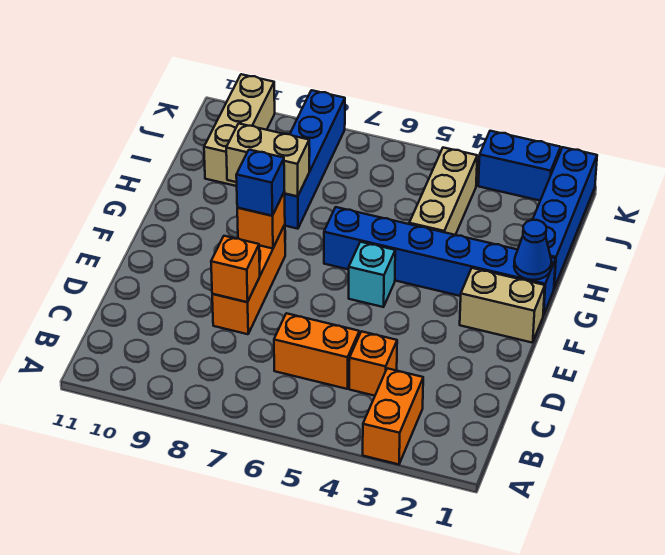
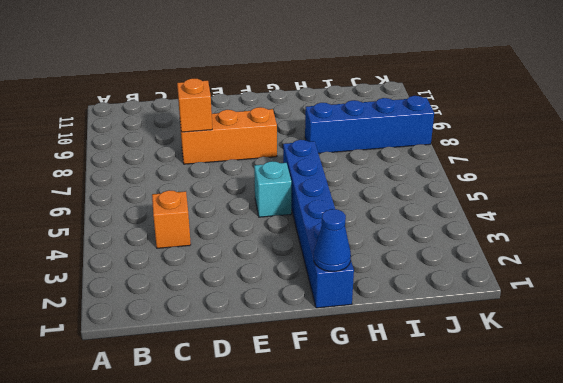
none -> orange 1x2 brick [363,368,423,464]
none -> orange 1x2 brick [274,313,359,389]
none -> tan 1x2 brick [460,268,545,343]

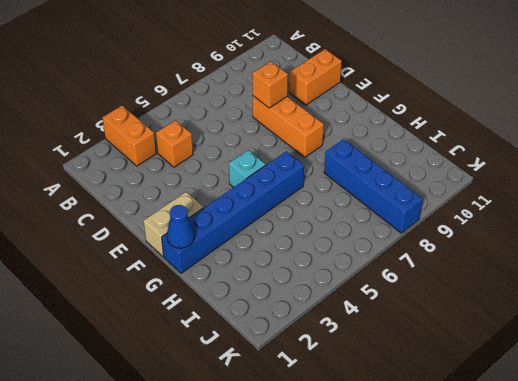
orange 1x2 brick [289,49,342,105] -> orange 1x2 brick moved to [274,313,359,389]
none -> blue 1x4 brick [533,147,597,288]
none -> tan 1x3 brick [409,148,477,235]
none -> tan 1x3 brick [204,74,275,186]

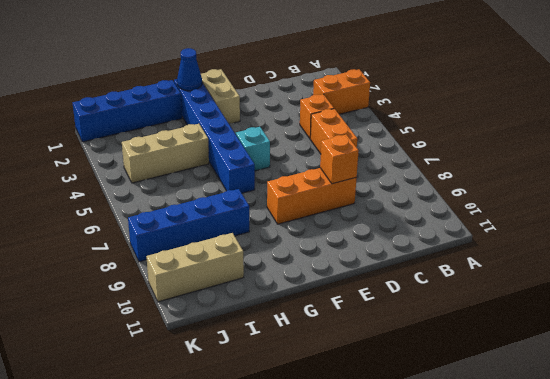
none -> blue 1x2 brick [478,131,561,201]
none -> orange 1x1 brick [237,191,285,249]
none -> tan 1x2 brick [226,123,309,196]

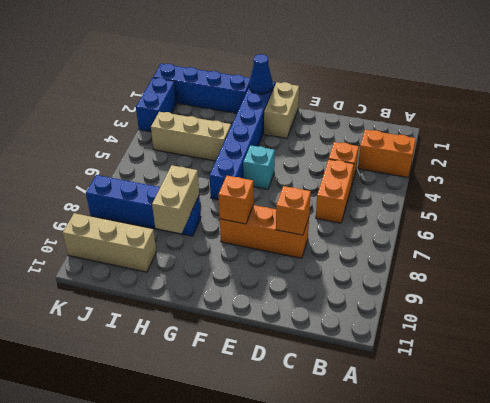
none -> blue 1x1 brick [236,150,284,216]

